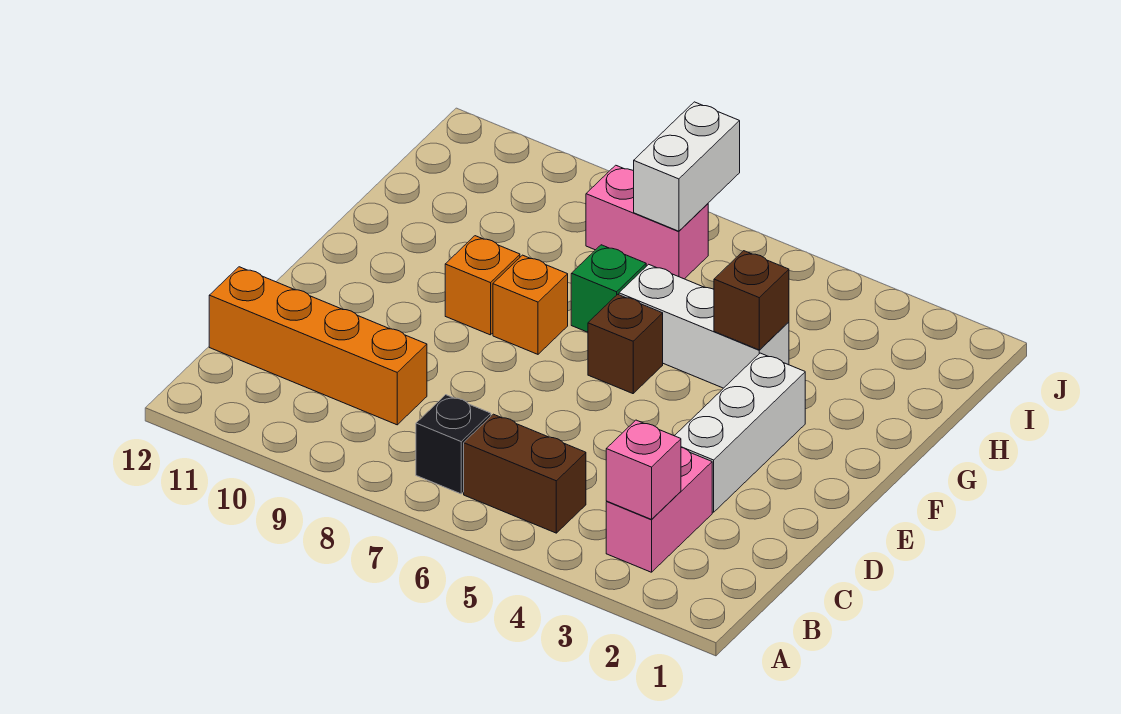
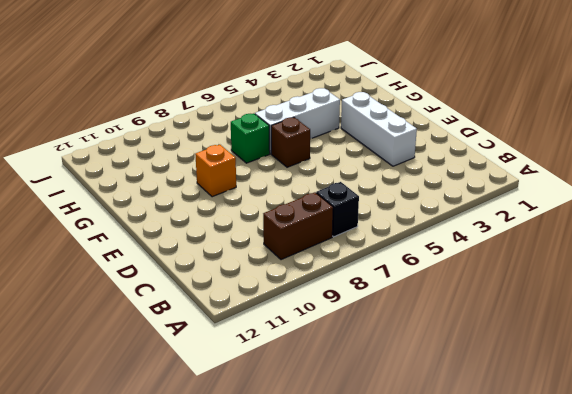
brown 1x2 brick [263,192,333,260] -> brown 1x2 brick moved to [464,414,586,533]
none -> pink 1x2 brick [606,448,712,572]
none -> orange 1x4 brick [209,267,427,425]
none -> orange 1x1 brick [493,255,568,354]

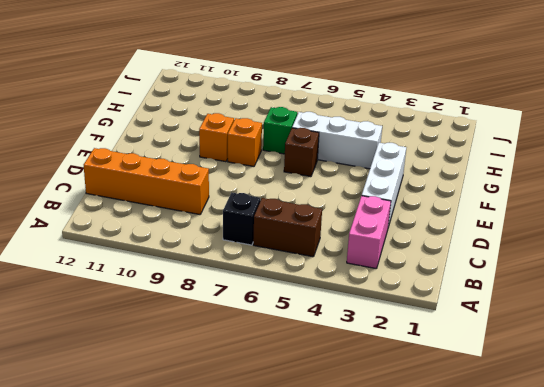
none -> pink 1x2 brick [586,165,708,279]
none -> pink 1x1 brick [606,420,681,519]
none -> brown 1x1 brick [714,251,789,350]

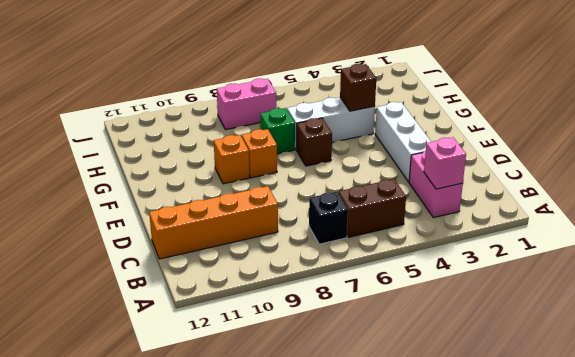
none -> white 1x2 brick [634,102,740,231]

